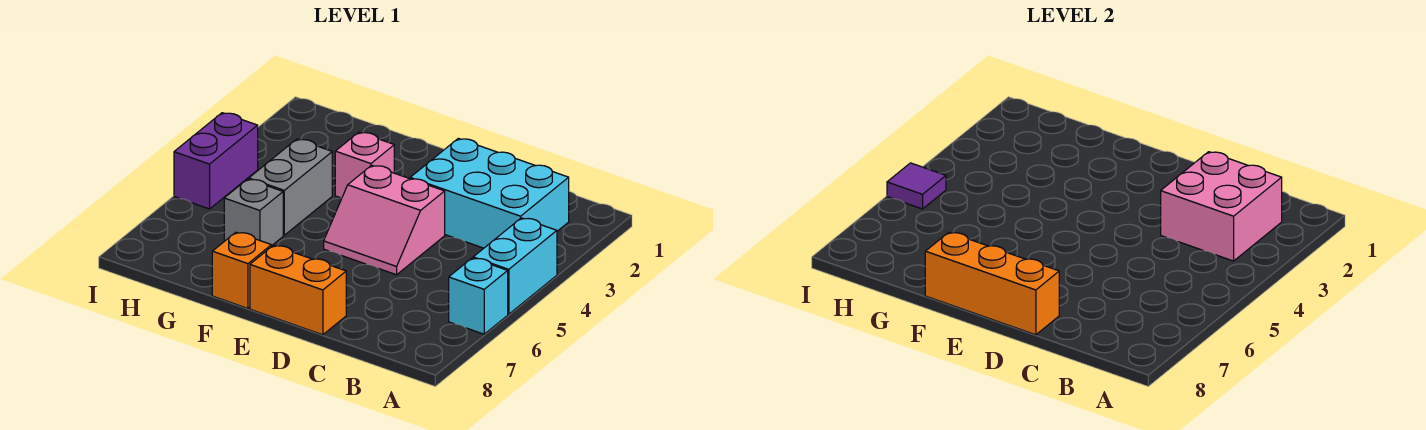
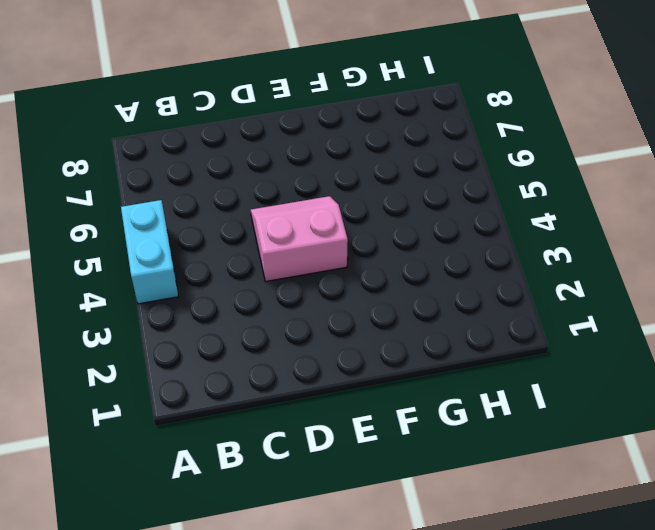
none -> cyan 1x1 brick [449,258,508,334]
none -> cyan 2x3 brick [410,138,569,248]
none -> orange 1x2 brick [250,245,346,335]

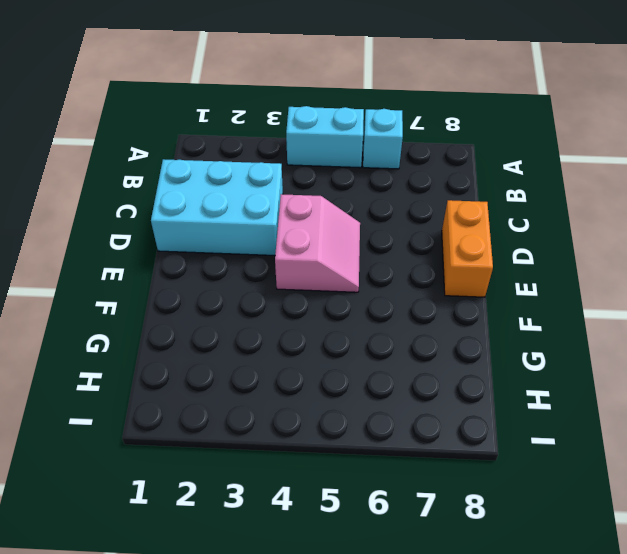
cyan 2x3 brick [151,159,283,255] -> cyan 2x3 brick turned to [410,138,569,248]
none -> pink 1x1 brick [335,132,394,198]
none -> orange 1x1 brick [212,232,271,308]
none -> grey 1x2 brick [249,139,332,235]

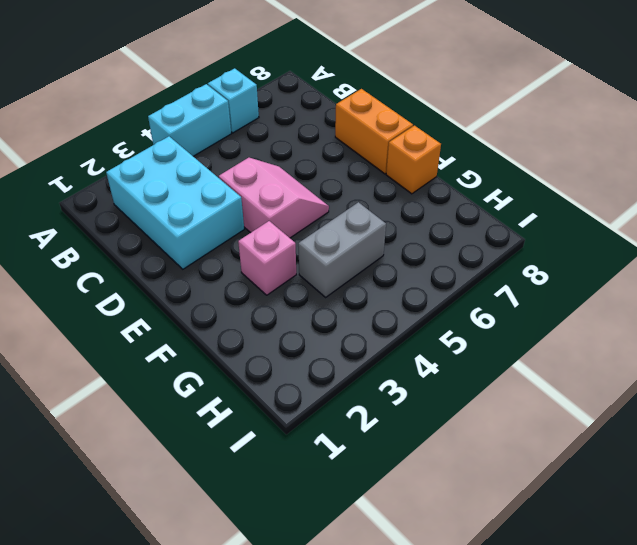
none -> grey 1x1 brick [224,179,283,246]
none -> purple 1x2 brick [174,113,258,209]
none -> pink 2x2 brick [1161,152,1282,261]

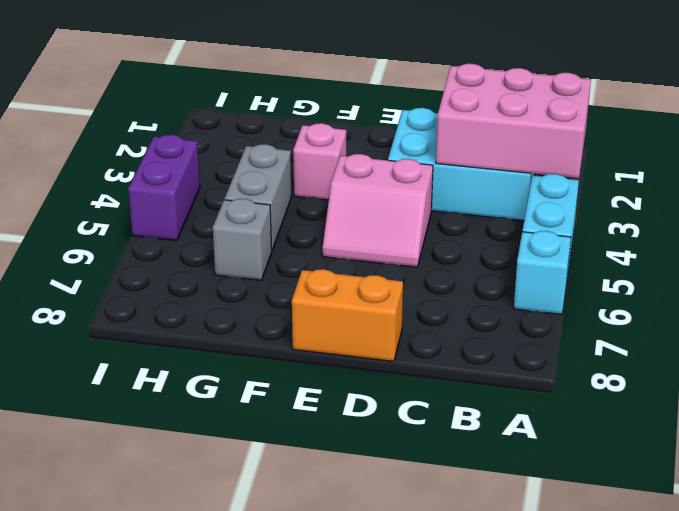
pink 2x3 brick [436,64,591,178] -> pink 2x2 brick [1161,152,1282,261]
none -> orange 1x1 brick [212,232,271,308]
none -> orange 1x3 brick [925,232,1059,335]
none -> purple 1x1 tile [887,163,946,209]

